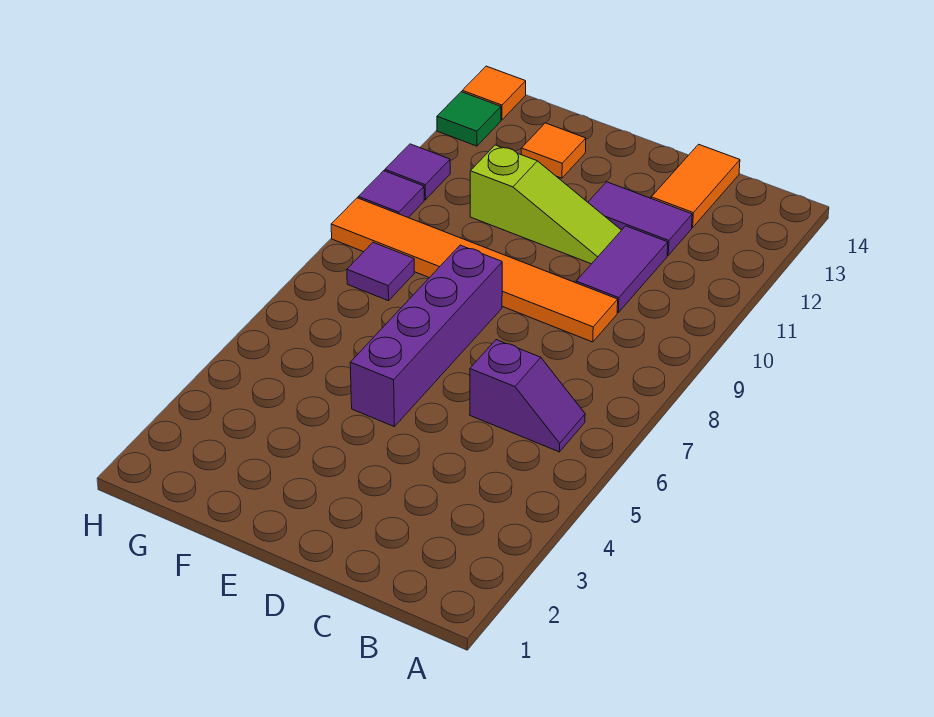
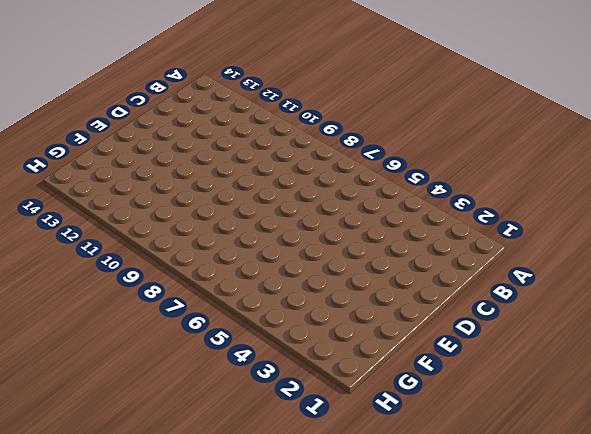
none -> purple 1x2 slope [470,340,585,452]
none -> orange 1x6 tile [331,198,618,342]
none -> purple 1x2 tile [576,226,668,312]

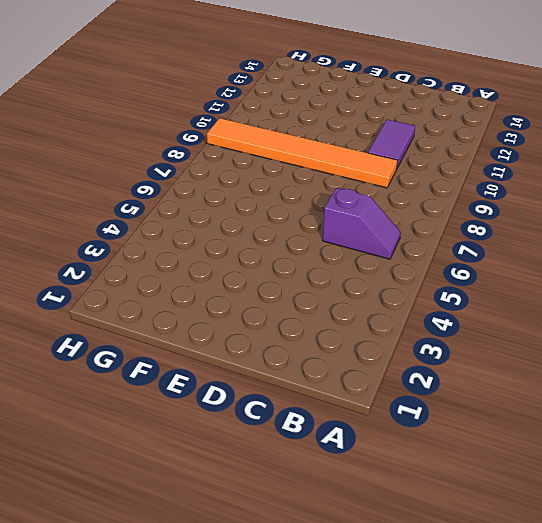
none -> purple 1x2 tile [588,182,692,255]
none -> orange 1x2 tile [651,144,740,228]
none -> lime 1x3 slope [470,145,621,264]

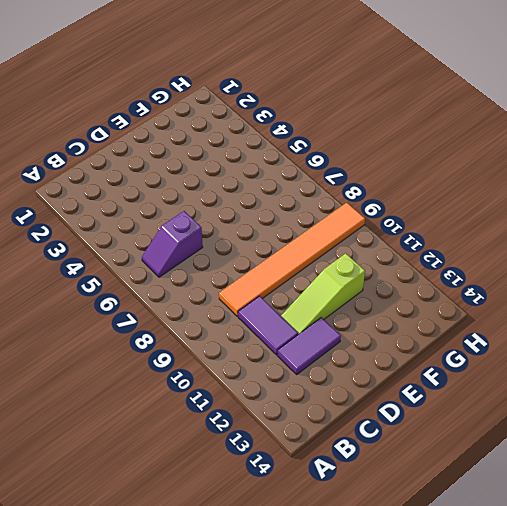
none -> orange 1x2 tile [651,144,740,228]
none -> purple 1x4 brick [350,245,502,426]
none -> orange 1x1 tile [521,123,586,178]

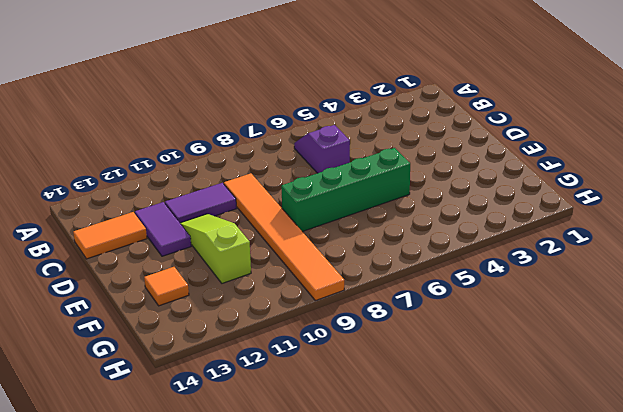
green 1x4 brick [281,148,410,232] -> purple 1x4 brick [350,245,502,426]
none -> purple 1x1 tile [347,243,414,301]
none -> purple 1x1 tile [358,171,424,218]
none -> purple 1x1 tile [385,144,450,200]

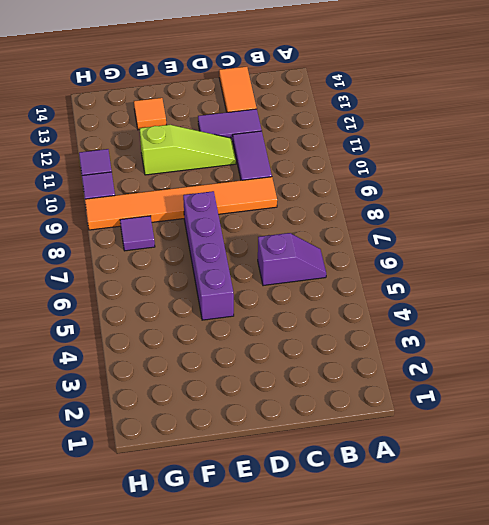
none -> green 1x1 tile [437,92,501,146]
none -> orange 1x1 tile [462,66,526,120]

